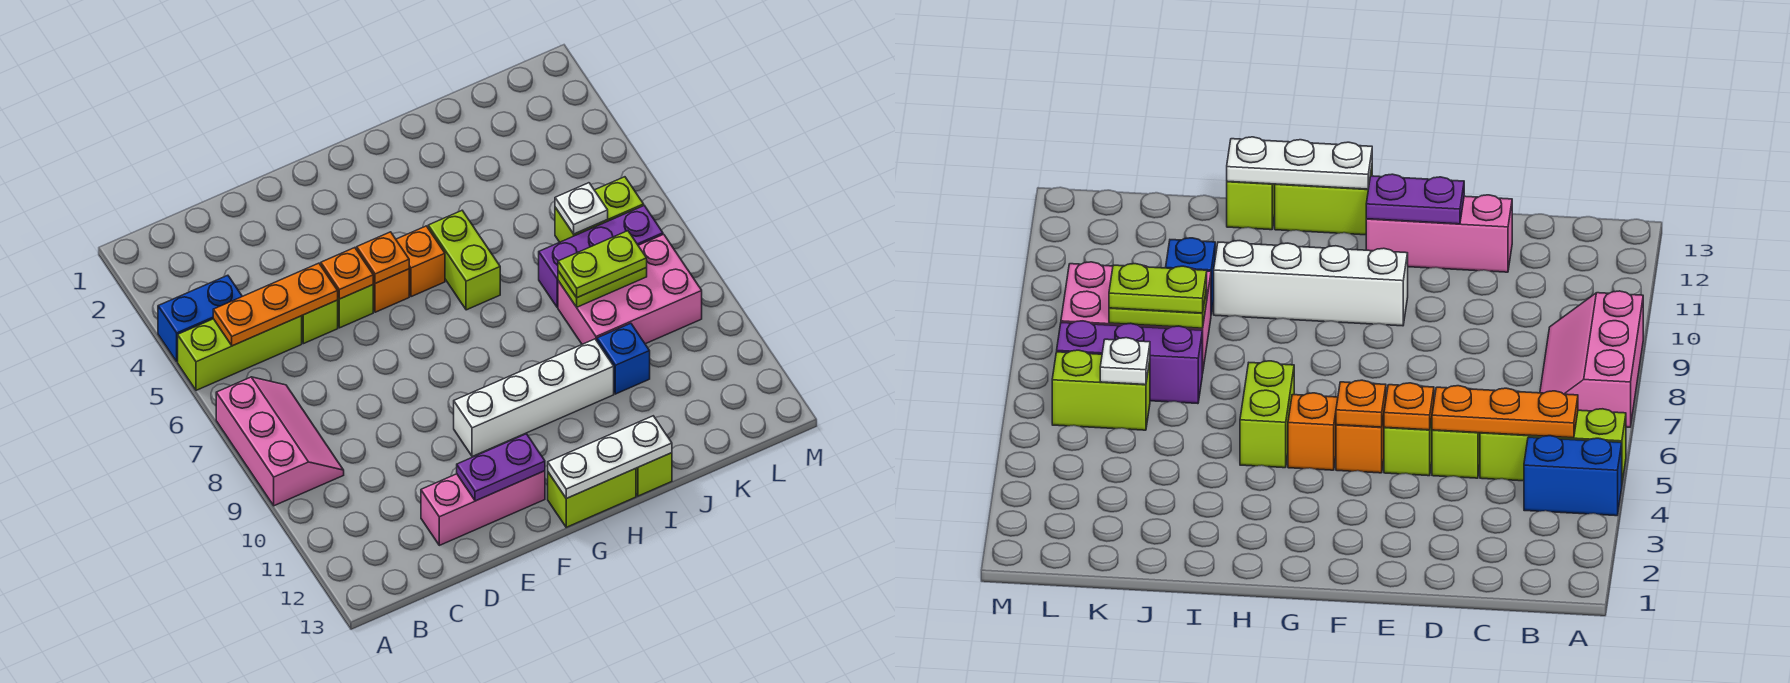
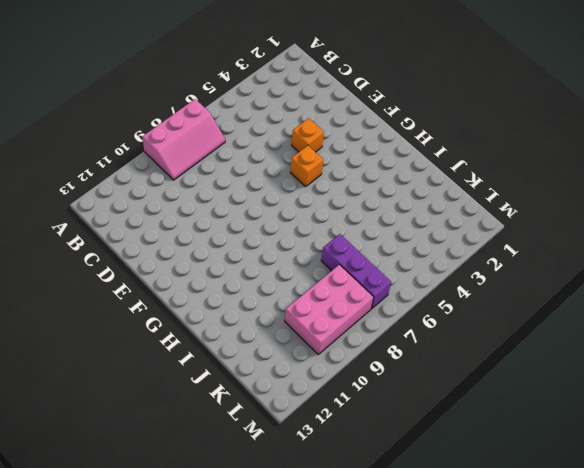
orange 1x1 brick [292,118,324,152] -> orange 1x1 brick moved to [396,226,445,297]
pink 2x3 brick [285,265,374,354] -> pink 2x3 brick turned to [558,234,702,344]
none -> blue 1x2 brick [158,275,242,361]
none -> lime 1x3 brick [178,316,302,390]
none -> lime 1x1 brick [302,300,338,344]

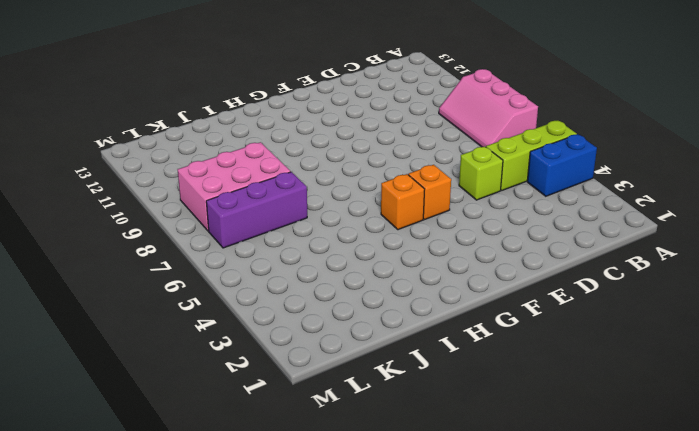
none -> pink 1x3 brick [421,471,545,545]
none -> lime 1x1 brick [338,285,373,328]
none -> white 1x4 brick [454,339,614,457]

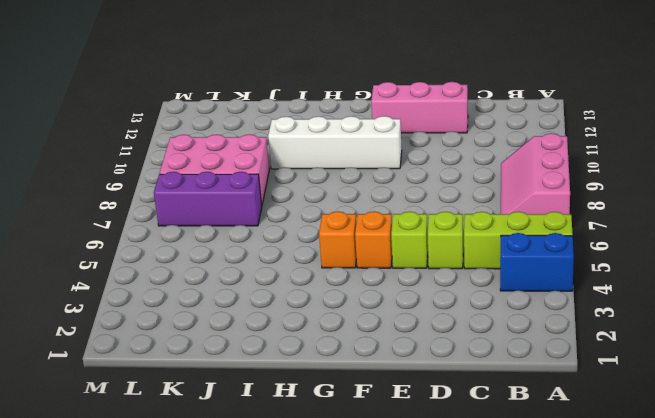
none -> lime 1x2 brick [548,469,636,527]
none -> lime 1x2 brick [428,211,500,310]
none -> lime 1x1 brick [636,453,672,496]

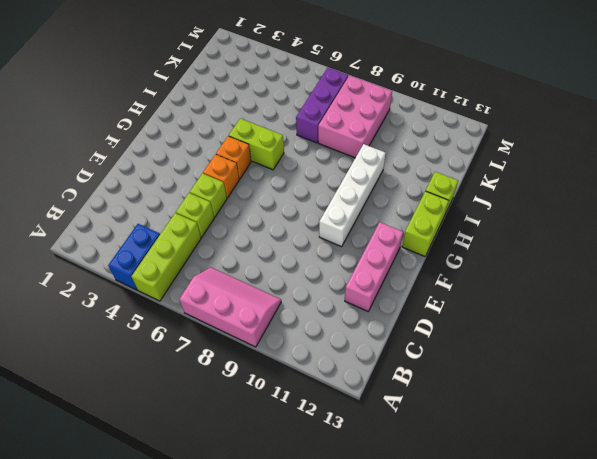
none -> blue 1x1 brick [597,323,650,394]
none -> lime 1x2 brick [555,177,644,242]
none -> orange 1x3 plate [213,263,338,346]

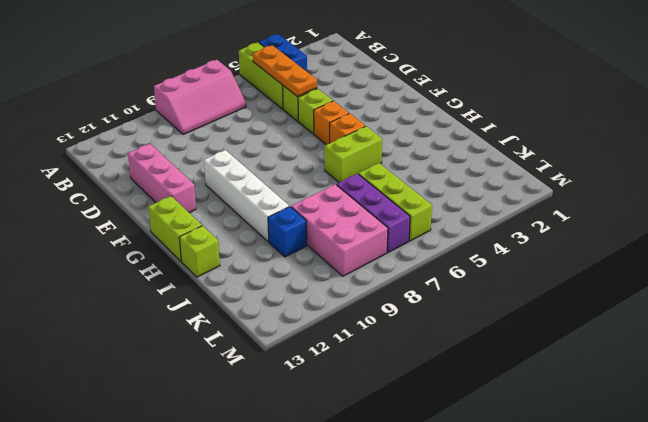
lime 1x3 brick [359,163,432,241] -> lime 1x2 brick [555,177,644,242]
none -> orange 1x1 plate [321,248,374,299]
none -> purple 1x2 plate [457,434,545,501]
none -> orange 1x1 plate [357,232,409,283]

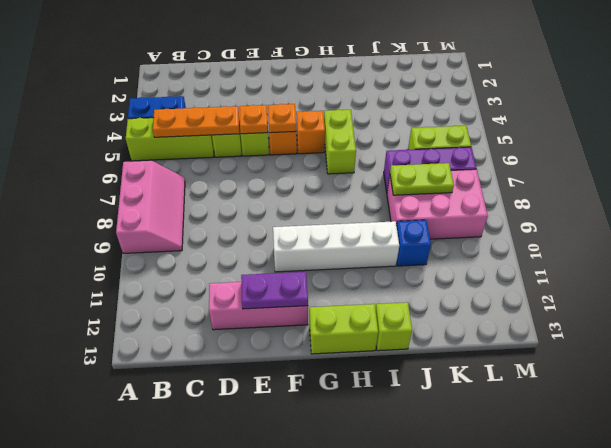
none -> white 1x3 plate [548,416,672,498]
none -> white 1x1 plate [555,183,608,234]
none -> lime 1x2 plate [558,231,647,298]

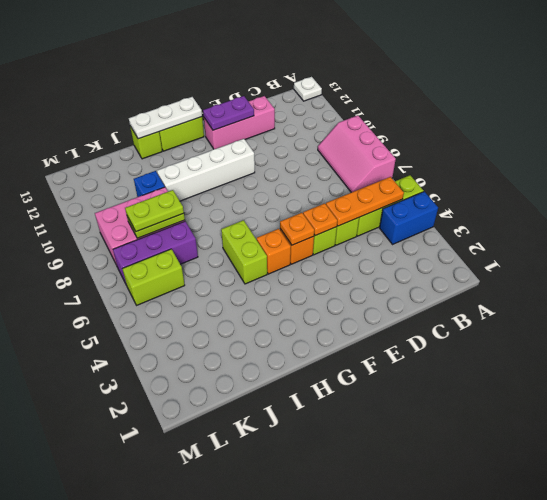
white 1x1 plate [294,77,322,101] -> white 1x1 plate moved to [555,183,608,234]

